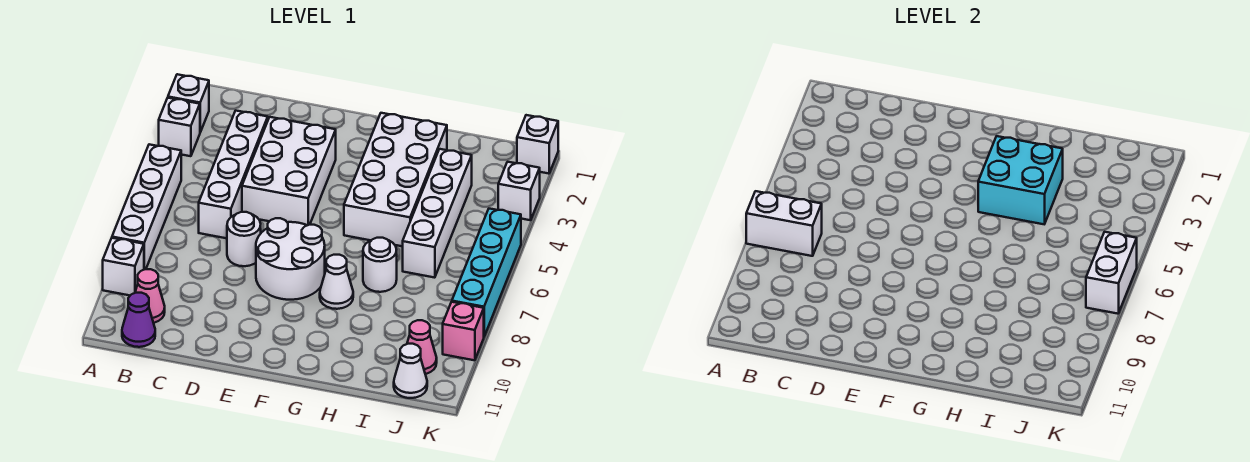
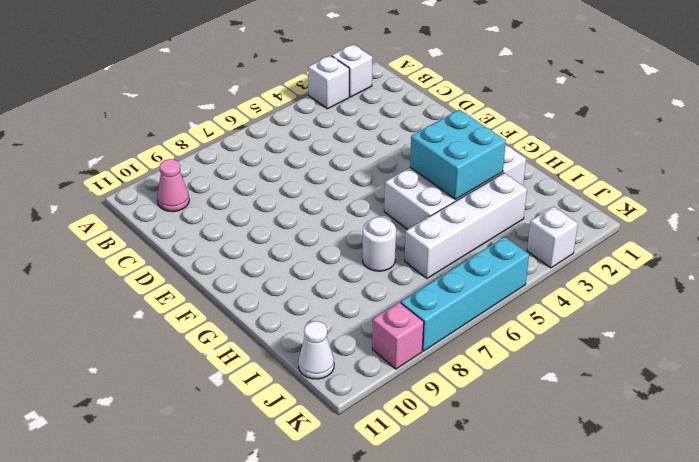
none -> white 1x4 brick [112,144,181,269]
none -> white 1x1 brick [103,238,144,295]
none -> purple 1x1 cone [122,293,155,347]

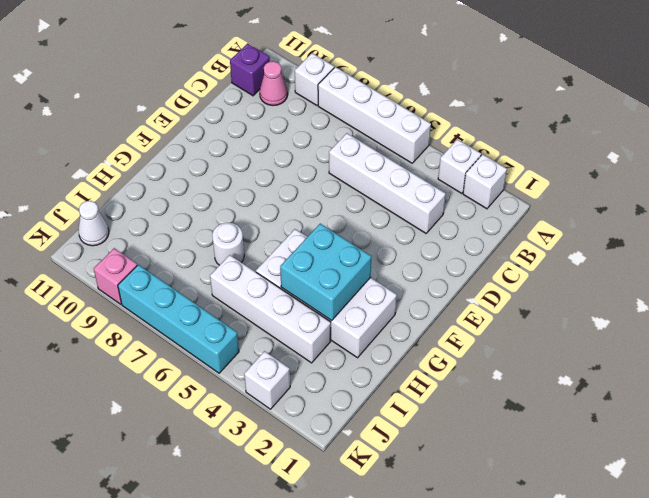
purple 1x1 brick [230,43,270,96] -> purple 1x1 cone [122,293,155,347]
none -> white 2x3 brick [242,117,336,225]
none -> white 1x1 round brick [227,212,261,266]
none -> white 2x2 round brick [256,218,325,300]

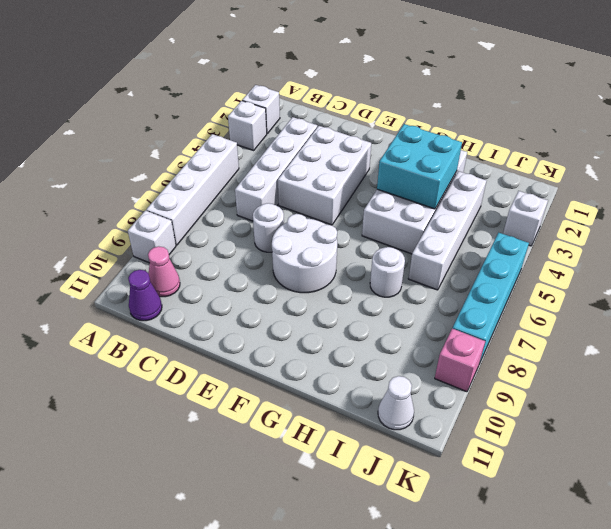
none -> white 1x1 cone [320,255,353,309]
none -> pink 1x1 cone [407,320,437,374]
none -> white 1x1 brick [517,115,558,174]

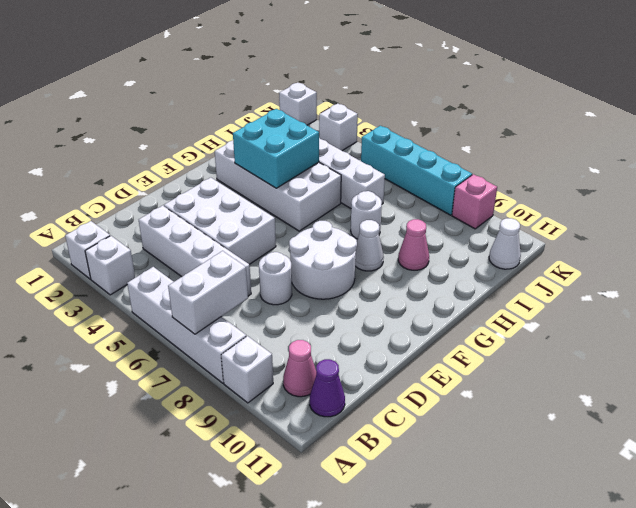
pink 1x1 cone [398,219,429,270] -> pink 1x1 cone moved to [407,320,437,374]
none -> white 1x2 brick [1086,232,1137,314]

